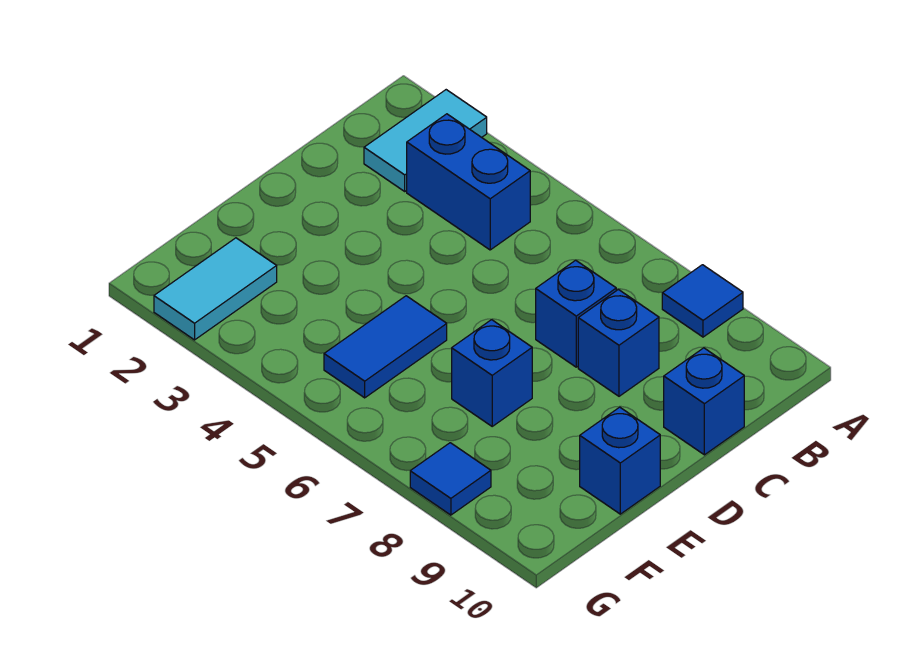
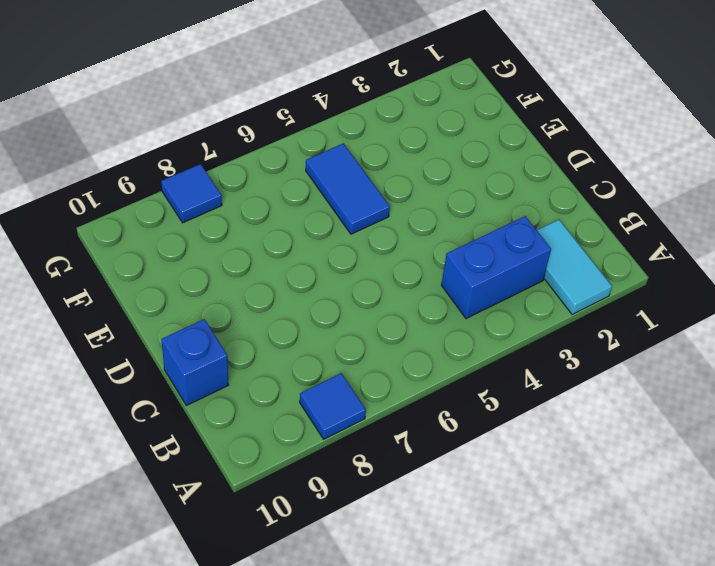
none -> blue 1x1 brick [536,260,616,367]
none -> blue 1x1 brick [578,290,659,396]

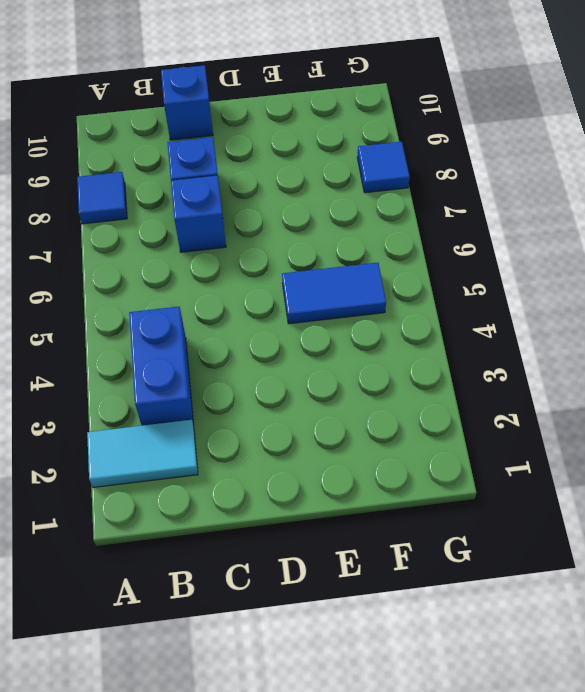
none -> blue 1x1 brick [452,320,532,426]
none -> blue 1x1 brick [580,407,660,514]

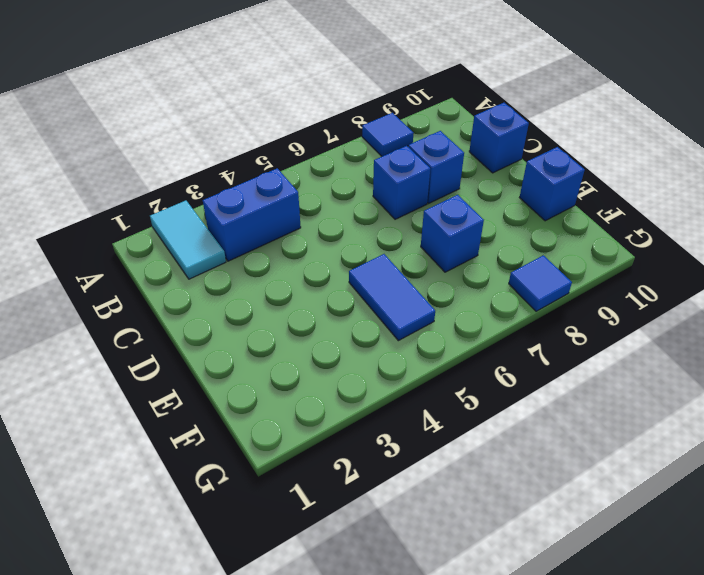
none -> cyan 1x2 tile [154,238,277,340]

